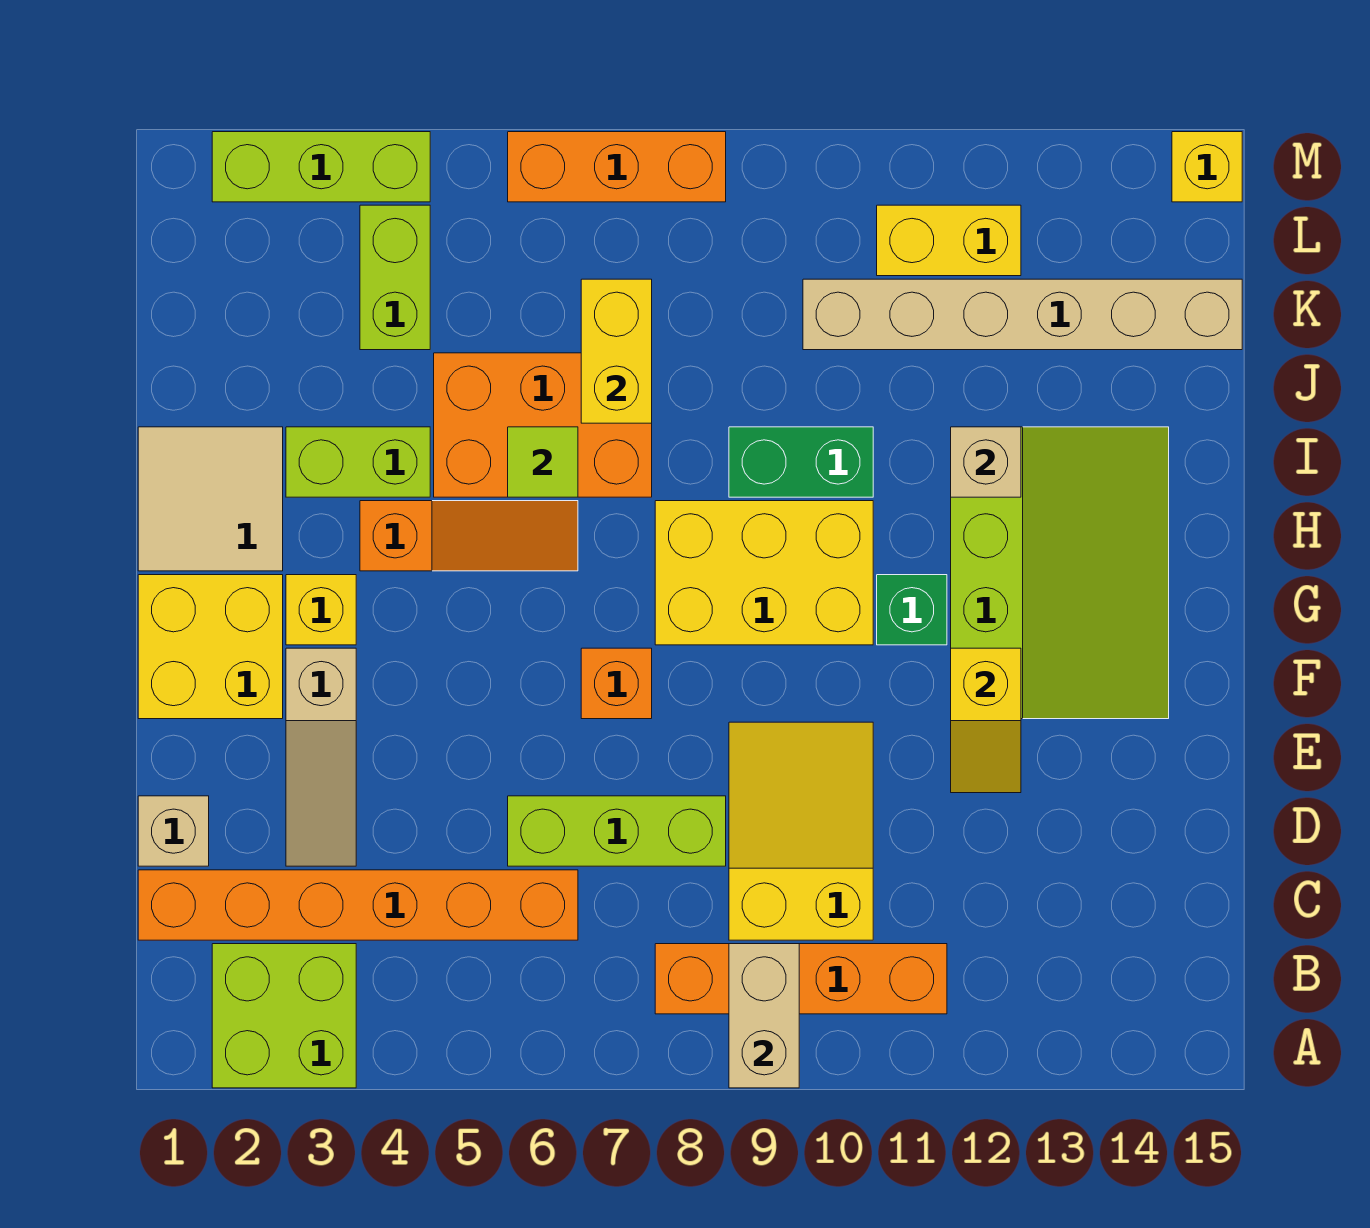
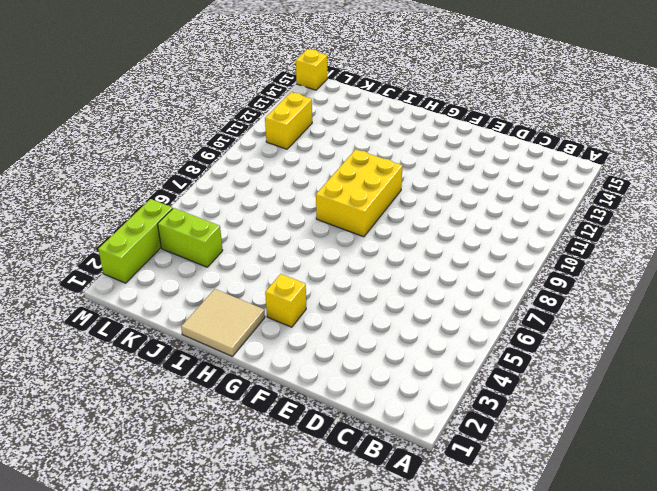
none -> lime 2x2 brick [212,944,356,1088]
none -> orange 1x4 brick [655,944,947,1014]
none -> orange 1x6 brick [138,870,578,940]

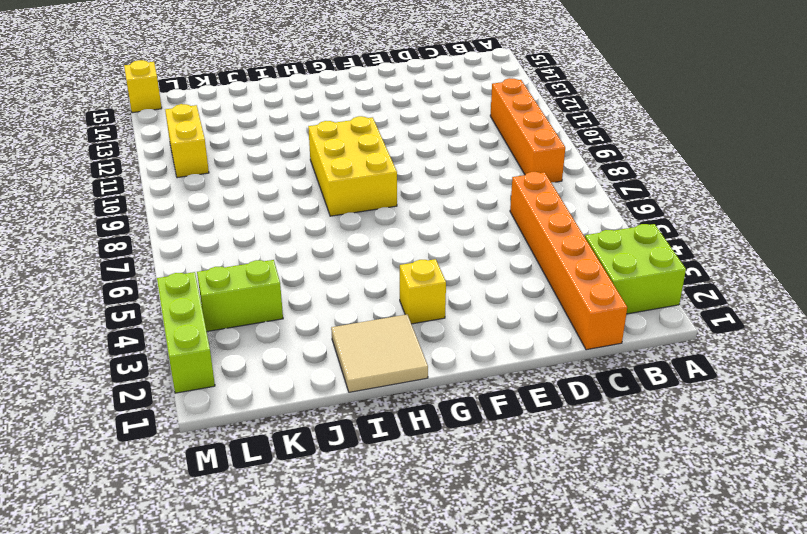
none -> yellow 2x3 slope [729,722,873,940]
none -> tan 1x1 brick [138,796,209,866]
none -> tan 1x3 slope [286,648,356,866]

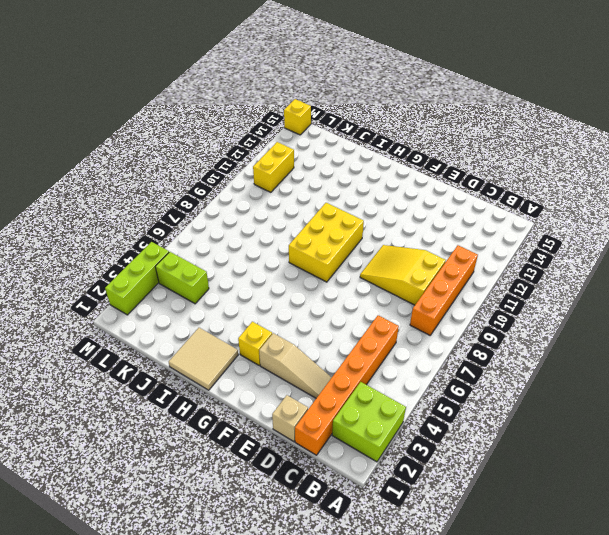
none -> lime 1x3 brick [508,796,726,866]
none -> yellow 2x2 brick [138,575,283,719]
none -> orange 1x1 brick [581,648,652,719]

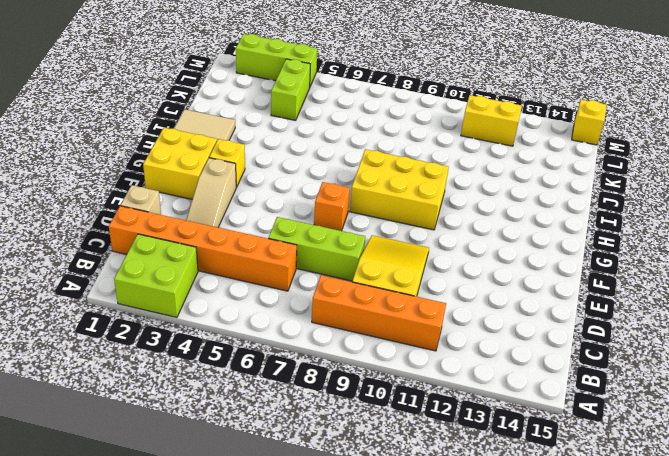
none -> lime 3x4 slope [951,427,1169,719]
none -> green 1x1 brick [877,575,947,645]
none -> orange 1x3 slope [360,501,578,571]

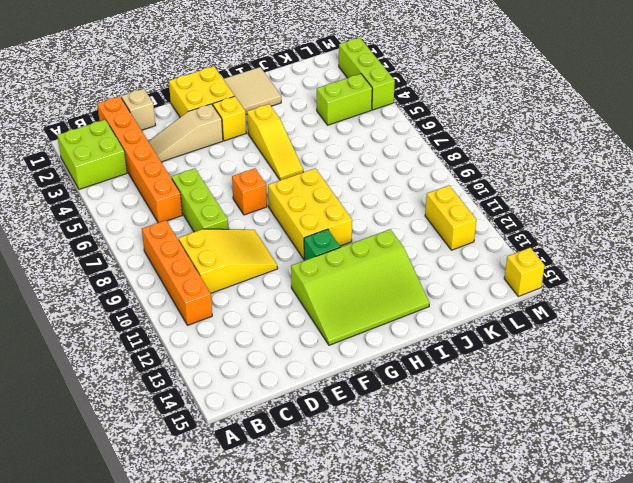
yellow 1x3 slope [247,104,303,180] -> orange 1x3 slope [360,501,578,571]
none -> lime 1x2 brick [286,427,430,497]
none -> orange 2x3 brick [434,353,652,497]
none -> green 1x2 brick [729,427,873,497]

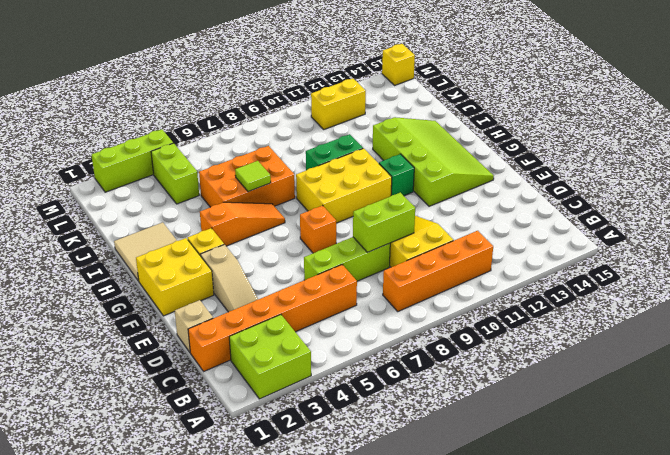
lime 1x2 brick [353,193,415,252] -> lime 1x2 brick moved to [286,427,430,497]
none -> tan 1x6 brick [803,279,1242,350]
none -> orange 1x3 brick [508,132,726,202]
none -> tan 1x2 brick [729,944,799,1088]

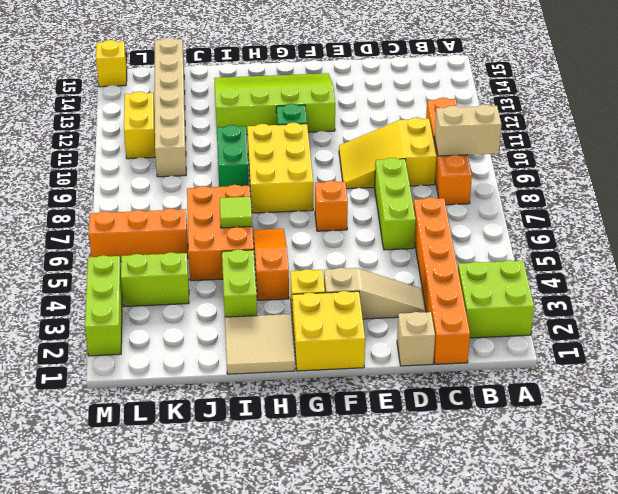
orange 1x3 brick [89,208,188,262] -> orange 1x3 brick turned to [508,132,726,202]
none -> yellow 1x2 slope [951,648,1021,793]
none -> tan 1x1 brick [951,427,1021,497]
none -> yellow 1x2 brick [581,279,652,423]

